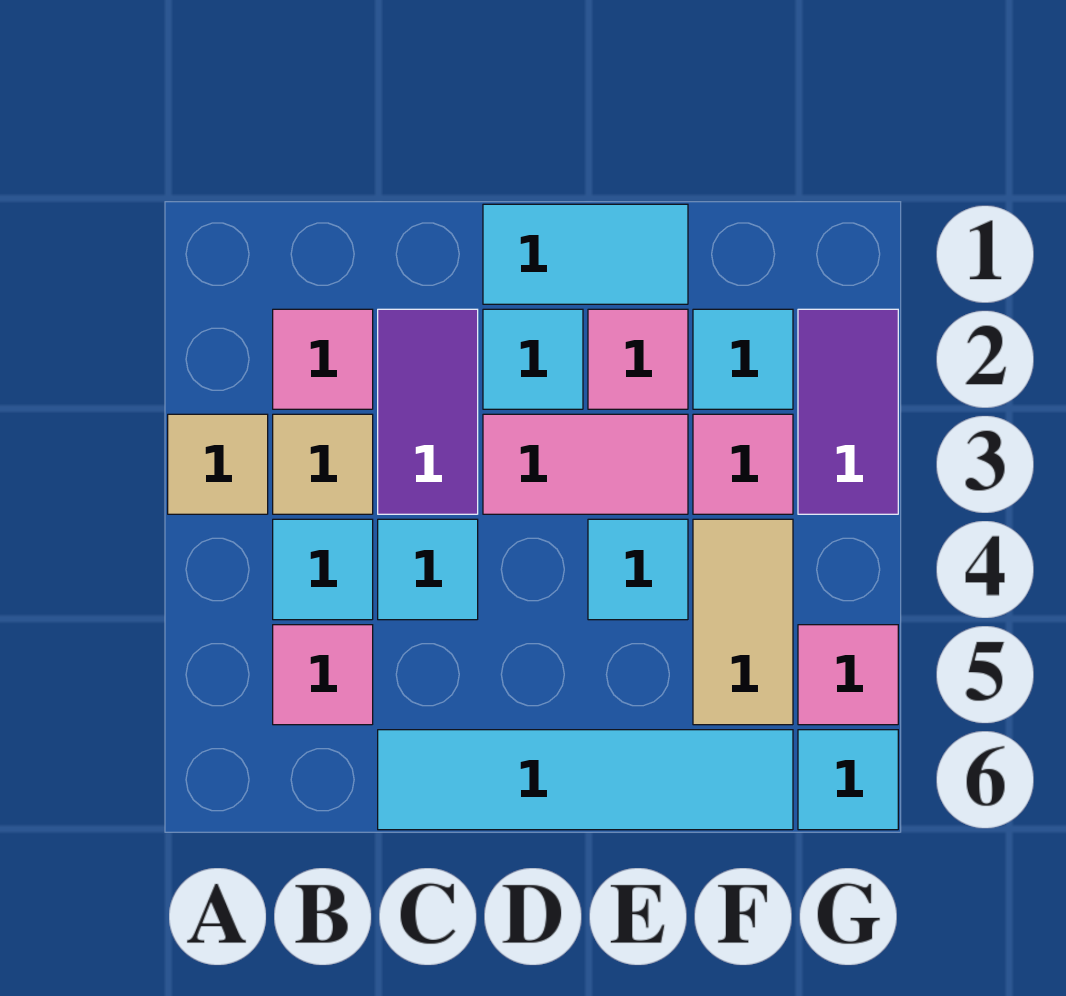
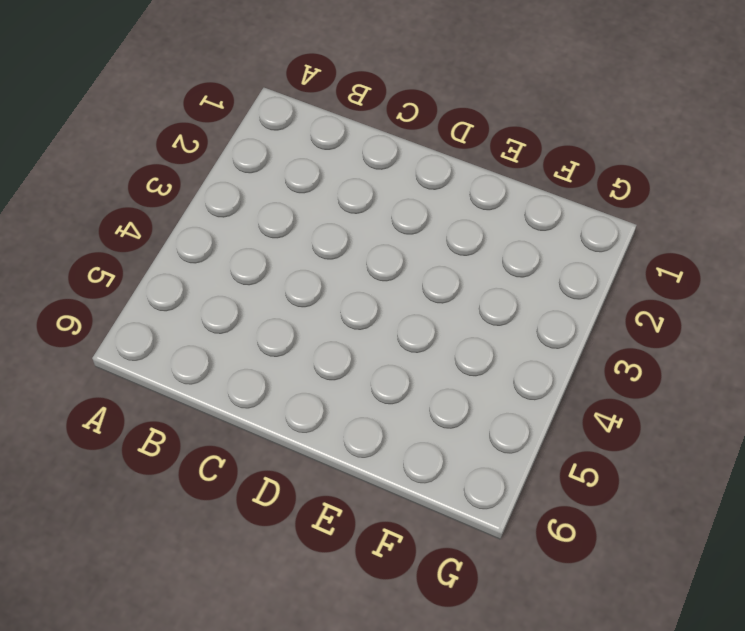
none -> tan 1x1 tile [168,414,268,514]
none -> pink 1x1 tile [273,309,373,409]
none -> tan 1x1 tile [273,414,373,514]

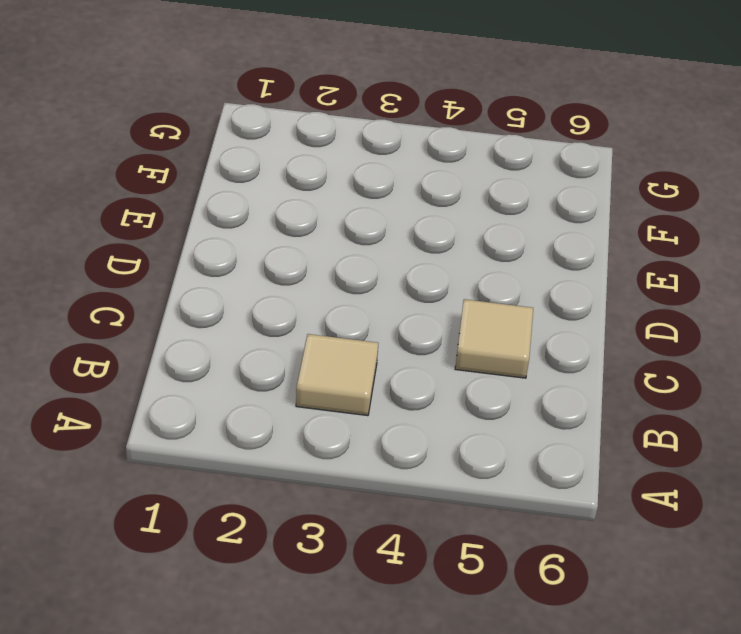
tan 1x1 tile [455,299,533,378] -> tan 1x1 tile moved to [168,414,268,514]
none -> pink 1x1 tile [273,309,373,409]
none -> cyan 1x1 tile [273,519,373,620]
none -> pink 1x1 tile [273,625,373,725]

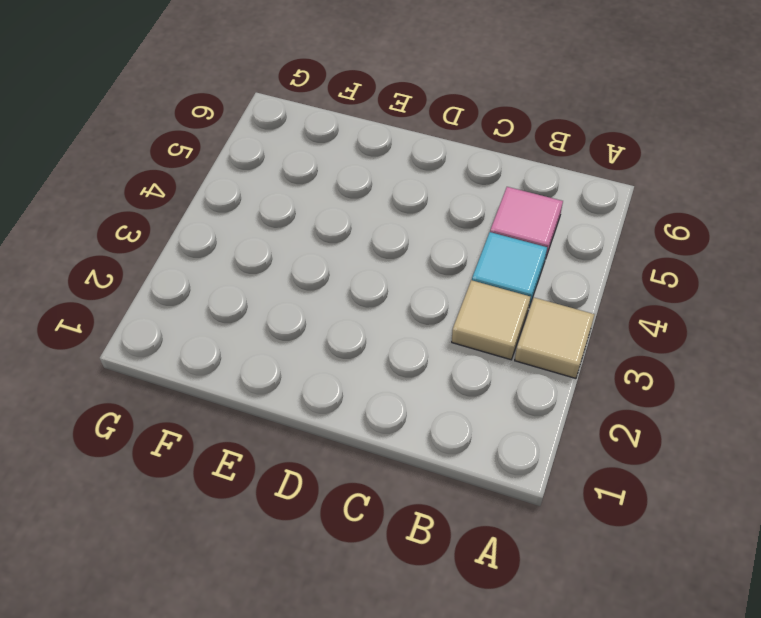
none -> pink 1x1 tile [273,309,373,409]
none -> purple 1x2 tile [378,309,478,514]
none -> cyan 1x1 tile [378,519,478,620]

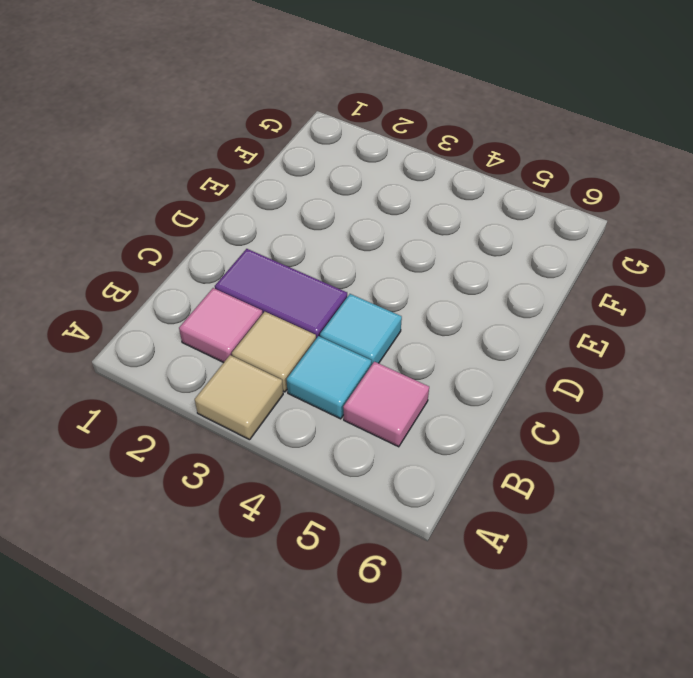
none -> cyan 1x4 tile [378,730,793,830]
none -> cyan 1x2 tile [483,204,688,304]
none -> cyan 1x1 tile [483,309,583,409]

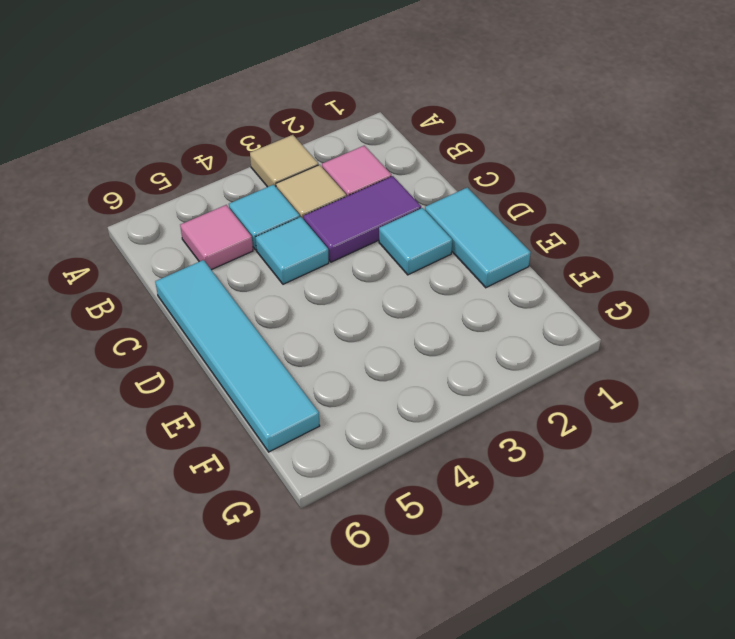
none -> pink 1x2 tile [483,414,688,514]
none -> pink 1x1 tile [588,309,688,409]
none -> cyan 1x1 tile [588,519,688,620]

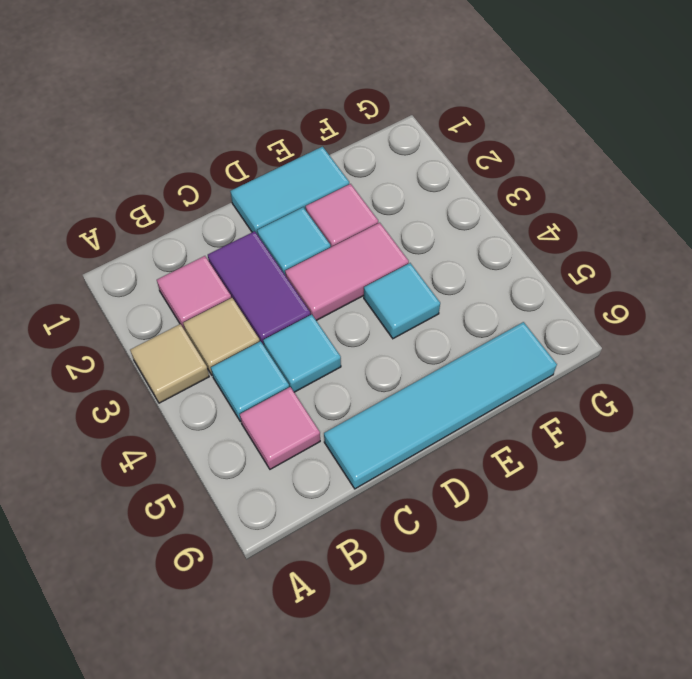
none -> cyan 1x1 tile [693,309,793,409]
none -> pink 1x1 tile [693,414,793,514]
none -> tan 1x2 tile [693,519,793,725]

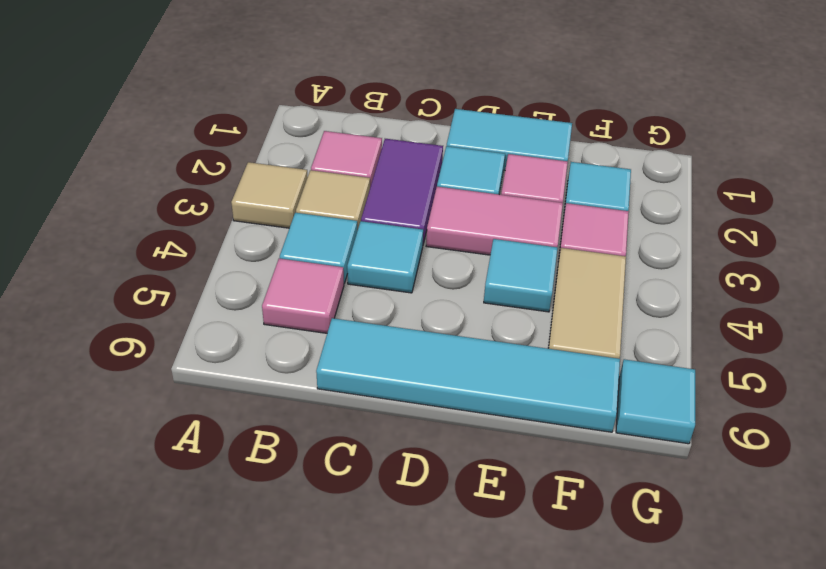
none -> purple 1x2 tile [798,309,898,514]
none -> pink 1x1 tile [798,625,898,725]

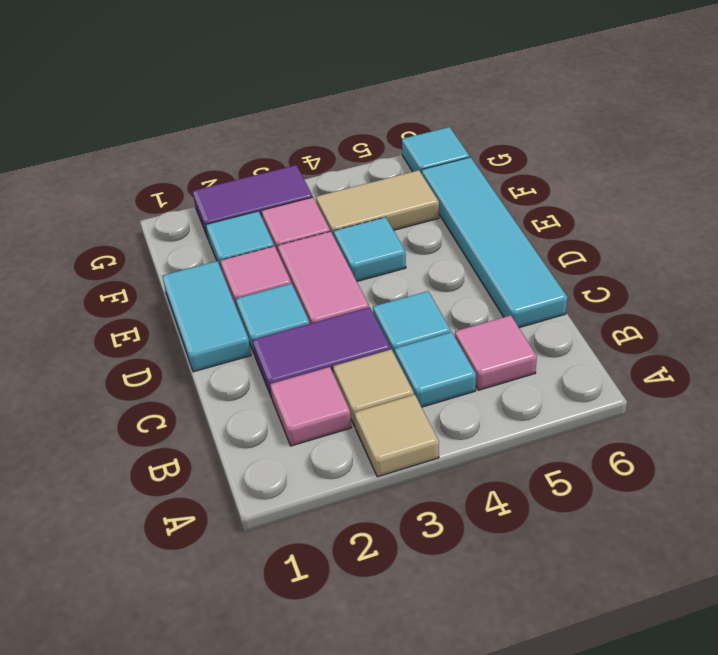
none -> pink 1x1 tile [798,625,898,725]

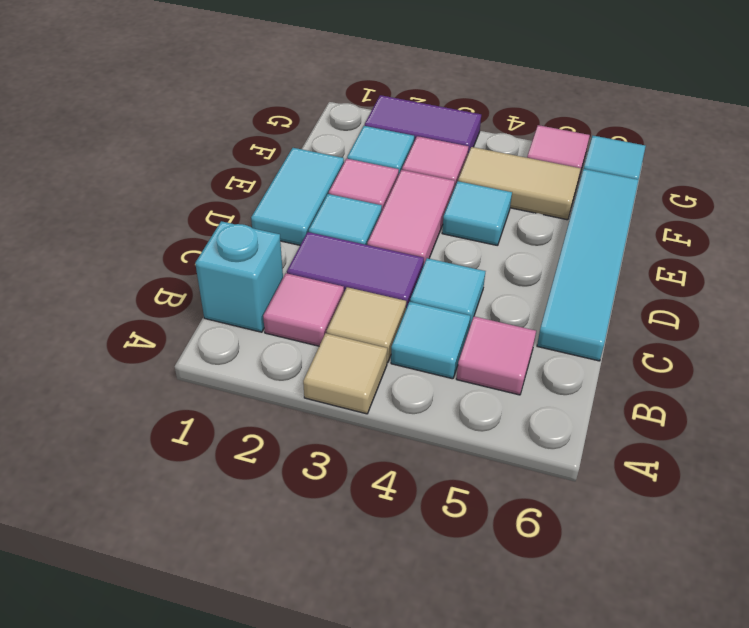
cyan 1x1 brick [195,221,283,332] -> none

